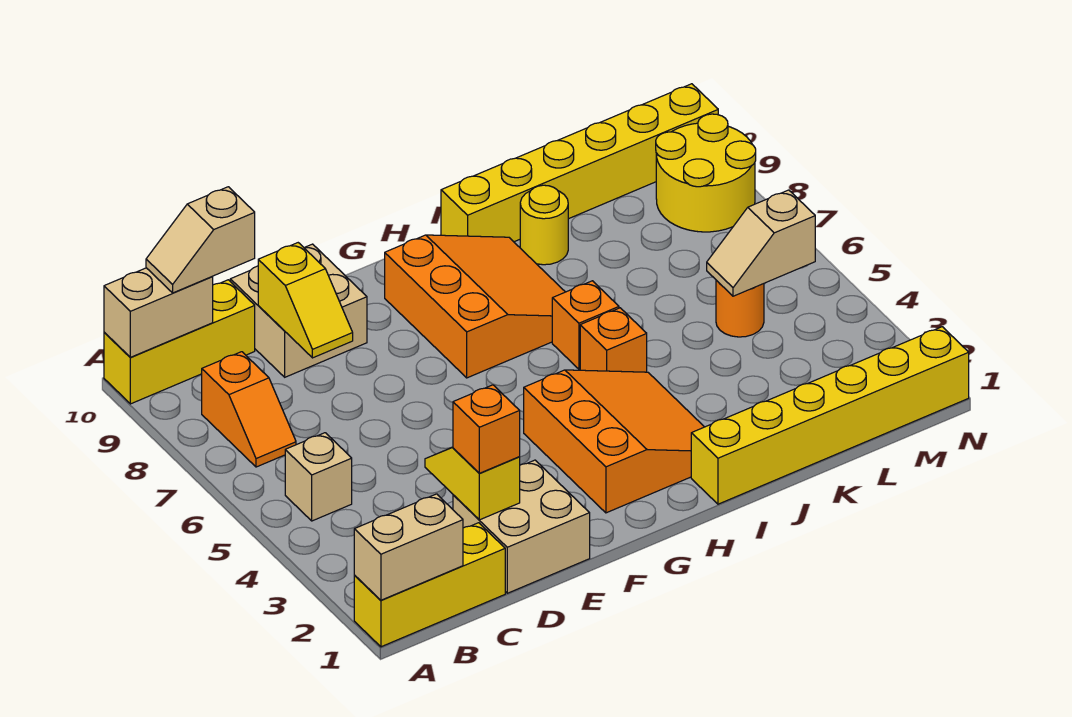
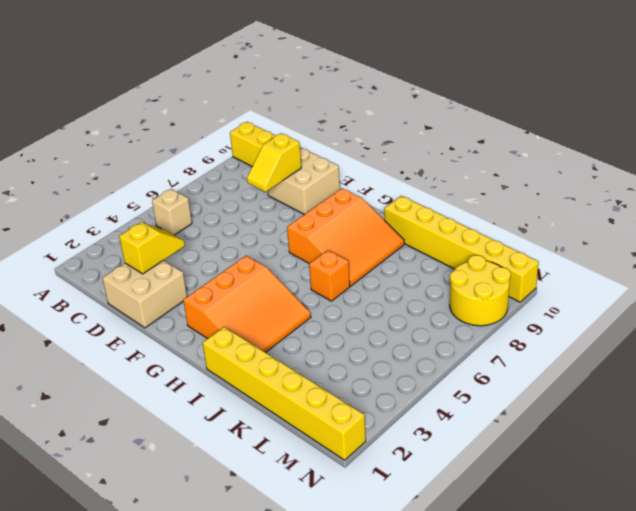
none -> yellow 1x3 brick [354,523,505,647]
none -> orange 1x2 slope [202,352,296,467]
none -> orange 1x1 brick [580,308,647,372]

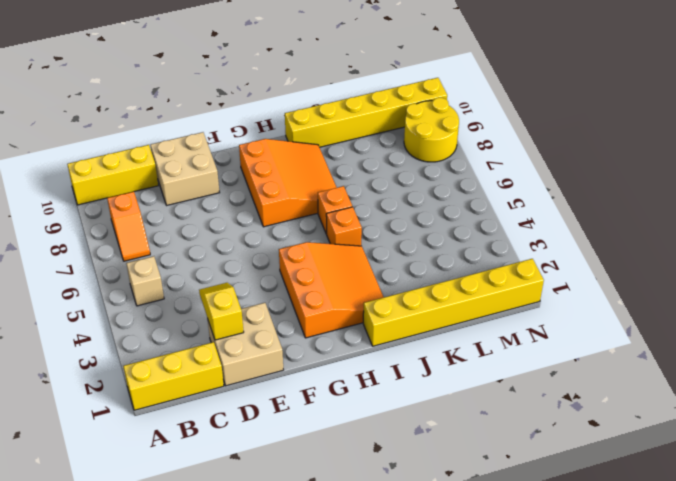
none -> yellow 1x1 round brick [520,185,568,265]
none -> orange 1x1 round brick [716,280,764,337]
none -> tan 1x2 brick [354,494,463,600]

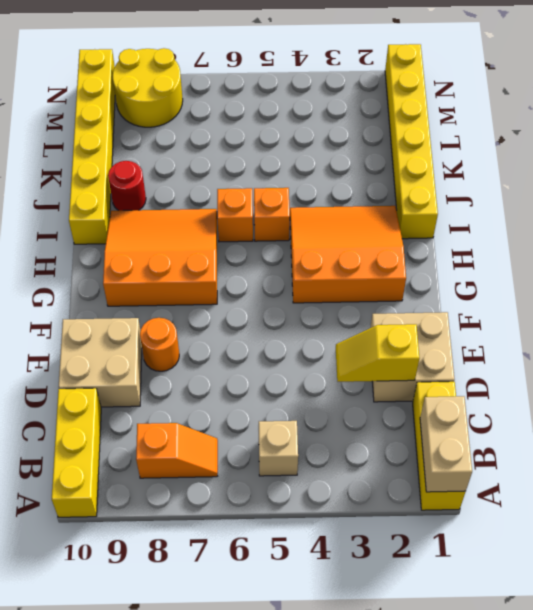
orange 1x1 round brick [140,318,179,371] -> orange 1x1 round brick moved to [716,280,764,337]
red 1x1 round brick [108,161,146,211] -> yellow 1x1 round brick [520,185,568,265]
none -> tan 1x2 brick [104,268,213,358]
none -> yellow 1x2 slope [258,243,353,358]
none -> tan 1x2 slope [707,190,815,296]

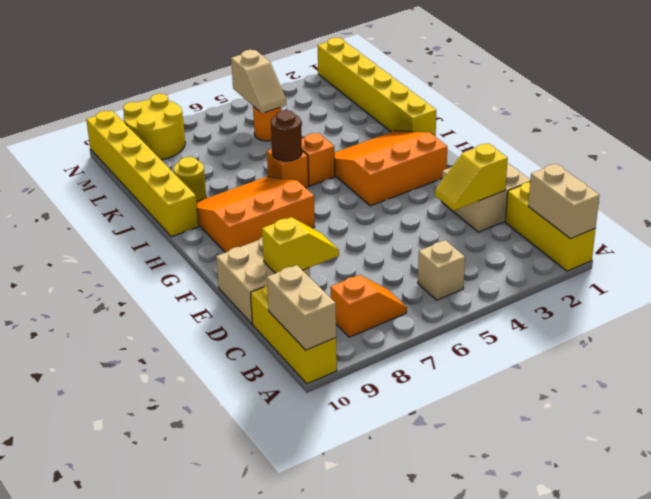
brown 1x1 round brick [271,110,302,161] -> none
none -> tan 1x2 slope [146,187,255,293]
none -> orange 1x1 brick [453,385,520,473]

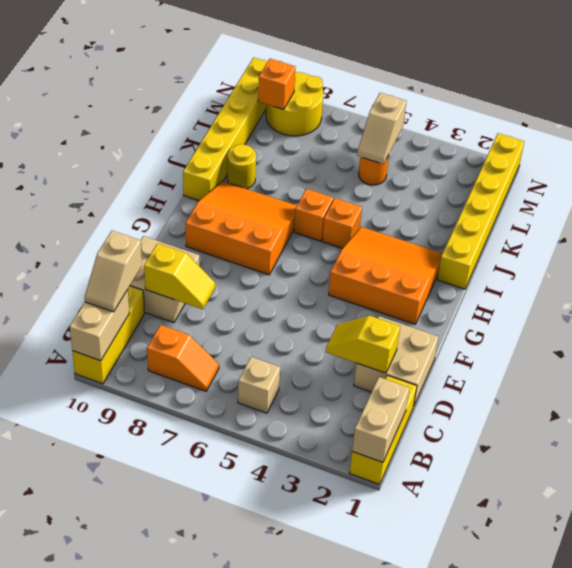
orange 1x1 brick [258,59,296,109] -> orange 1x1 brick moved to [453,385,520,473]

